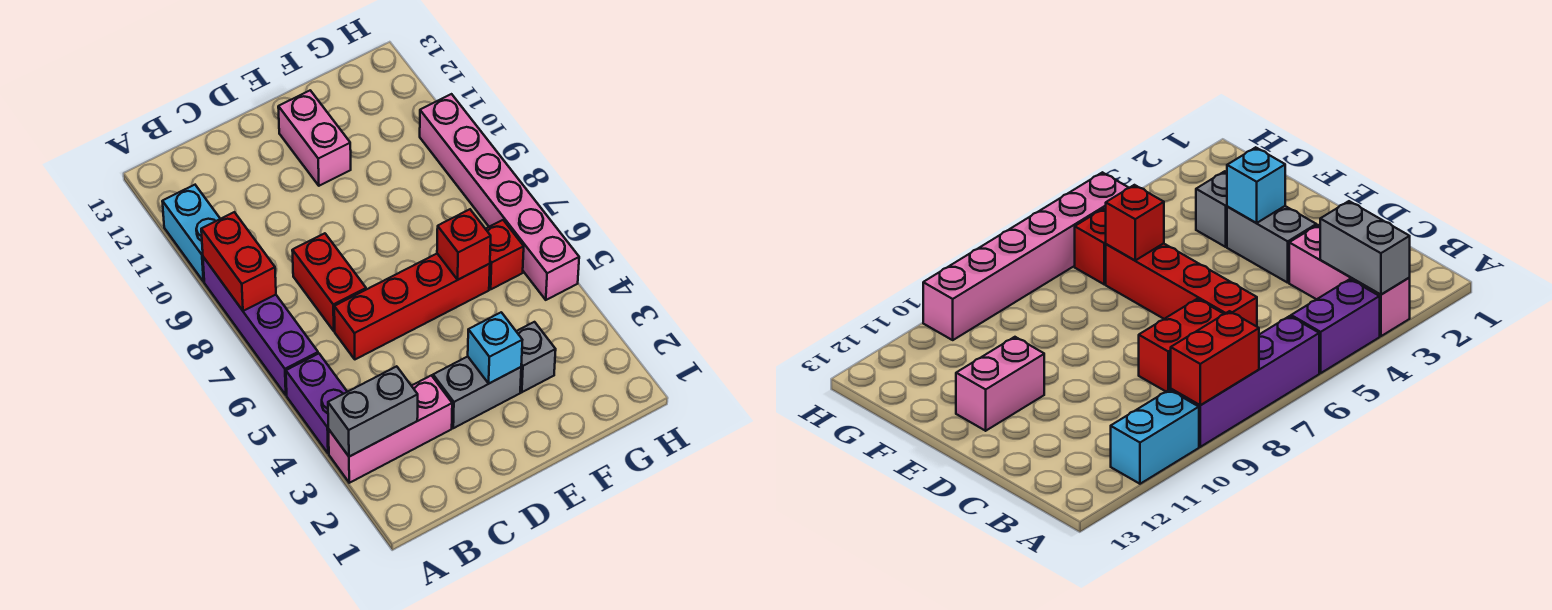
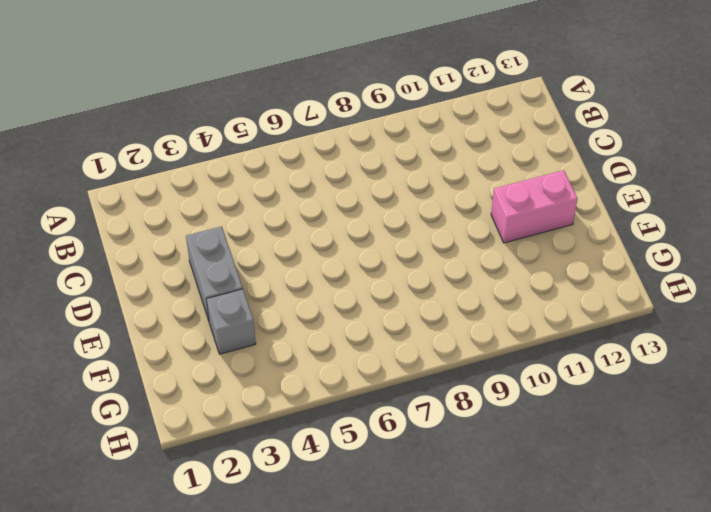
none -> pink 1x3 brick [328,375,452,483]
none -> purple 1x2 brick [286,354,347,453]
none -> purple 1x4 brick [203,257,318,395]

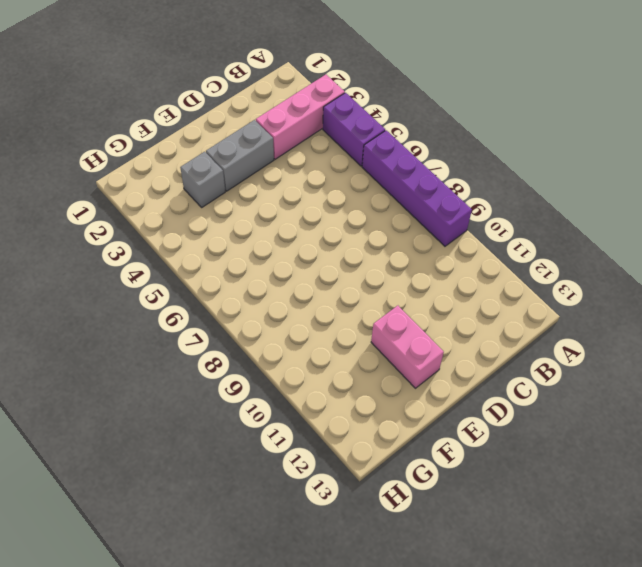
none -> cyan 1x2 brick [162,185,220,282]
none -> red 1x4 brick [334,254,490,359]
none -> red 1x2 brick [292,233,366,331]

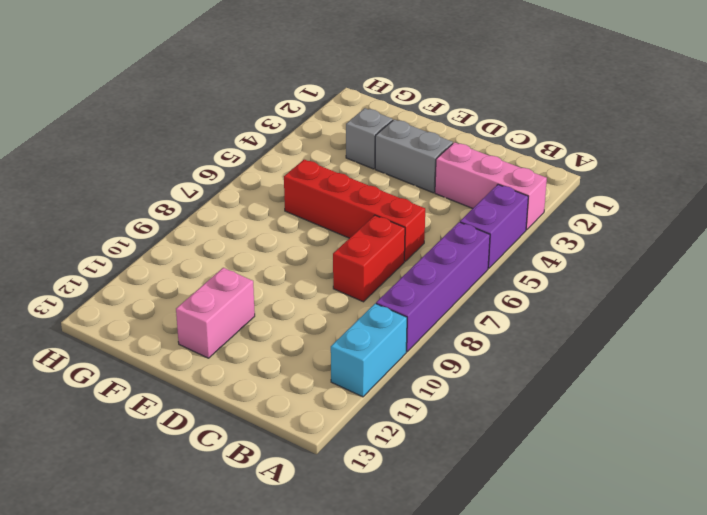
none -> red 1x1 brick [486,220,524,289]
none -> pink 1x6 brick [420,94,579,300]
none -> grey 1x2 brick [328,366,418,457]

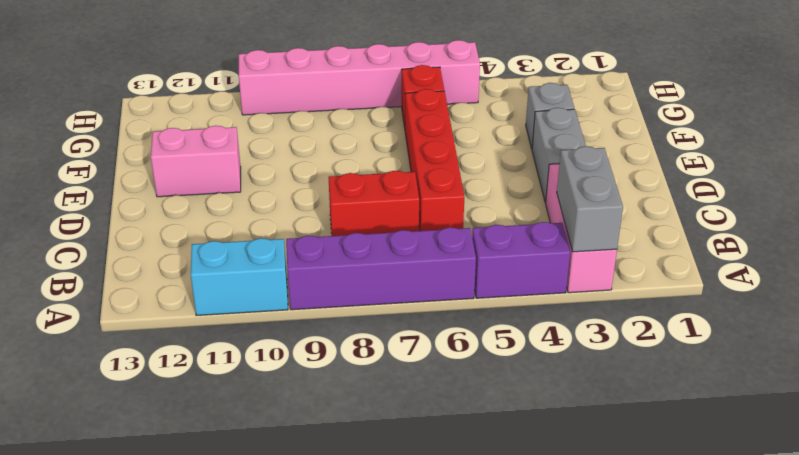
none -> red 1x2 brick [201,212,276,311]
none -> cyan 1x1 brick [468,312,522,383]
none -> red 1x1 brick [437,209,491,280]

